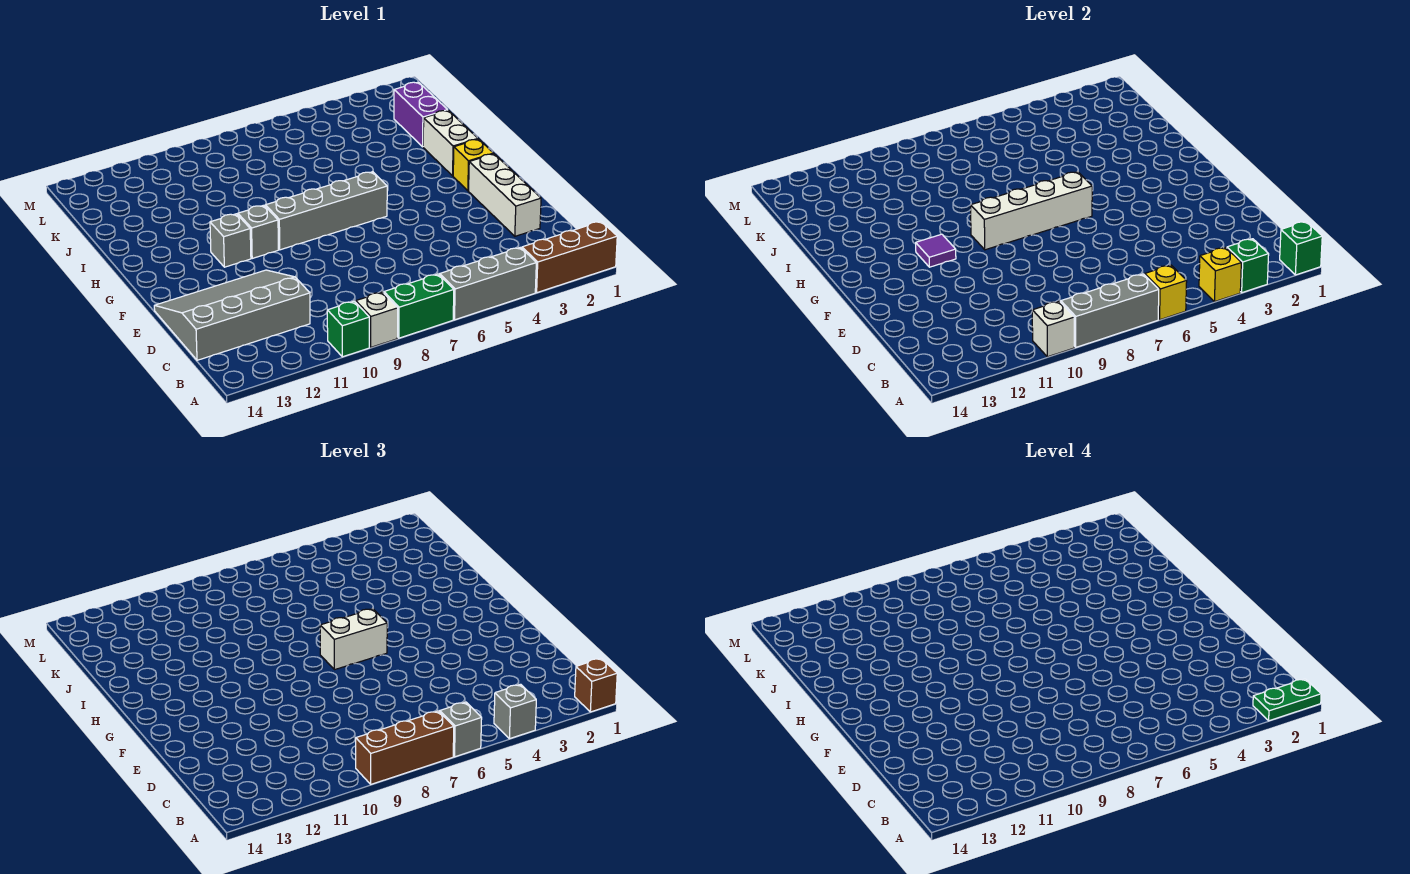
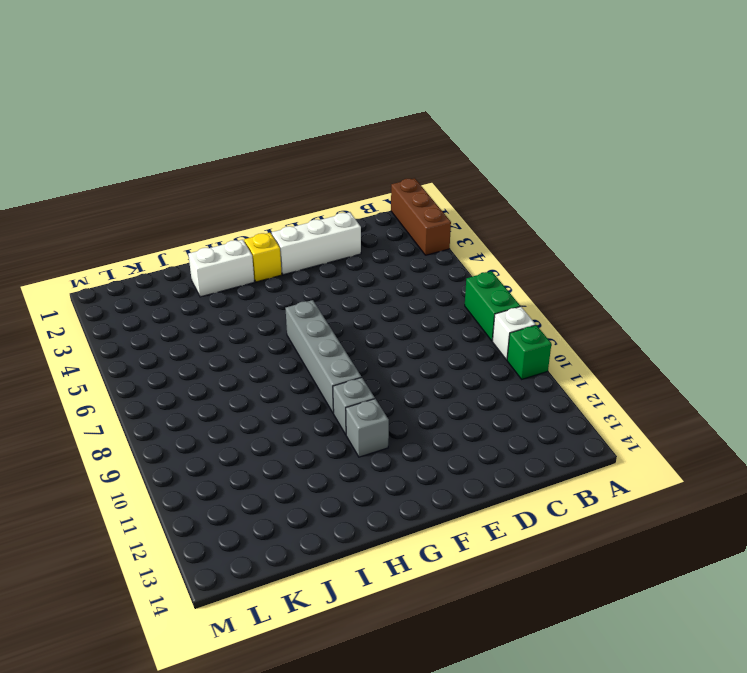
none -> grey 1x3 brick [440,247,536,320]
none -> grey 3x4 slope [154,270,310,360]
none -> purple 1x2 brick [394,82,448,147]

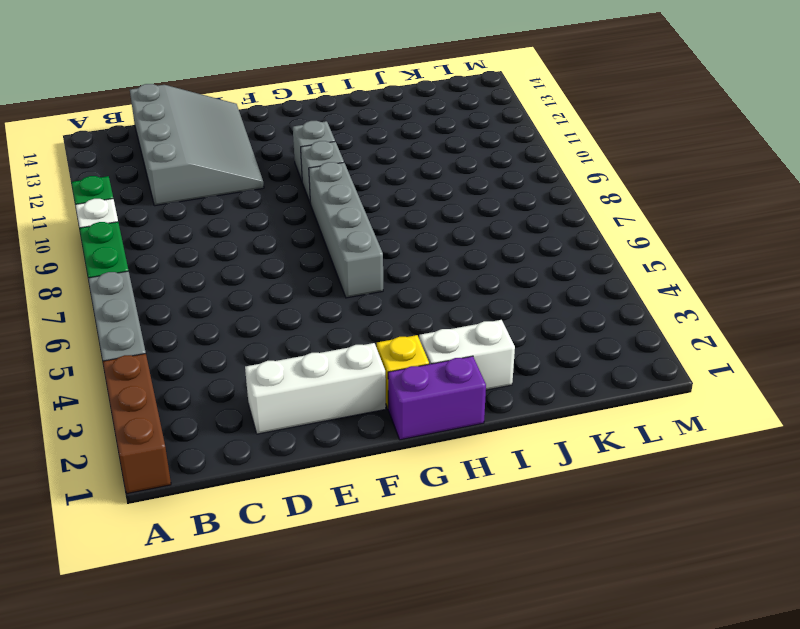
purple 1x2 brick [388,356,486,440] -> purple 1x2 brick moved to [394,82,448,147]
none -> green 1x1 brick [1280,221,1322,275]
none -> green 1x1 brick [1227,239,1269,293]
none -> yellow 1x1 brick [1199,247,1241,302]

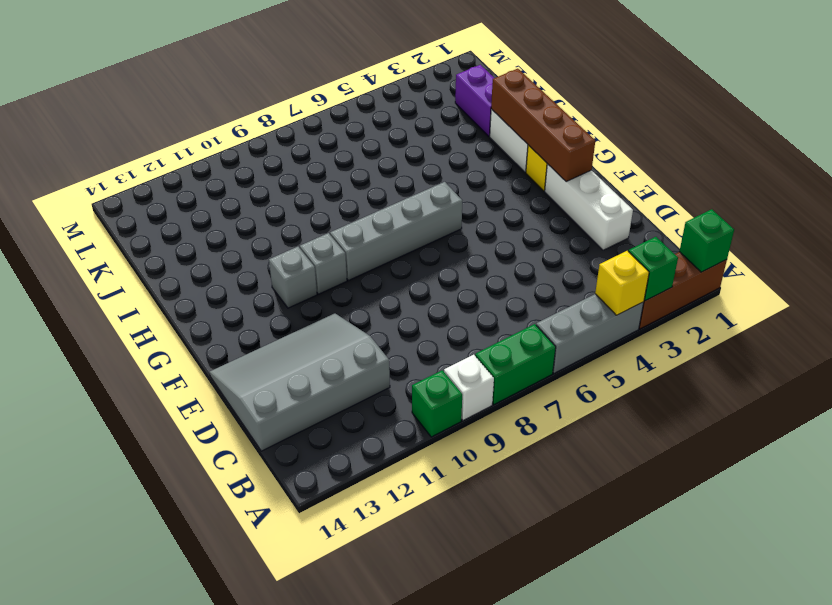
brown 1x4 brick [491,69,595,181] -> none
none -> yellow 1x1 brick [1145,265,1187,320]
none -> grey 1x3 brick [1061,274,1159,347]
none -> white 1x1 brick [1032,301,1074,357]

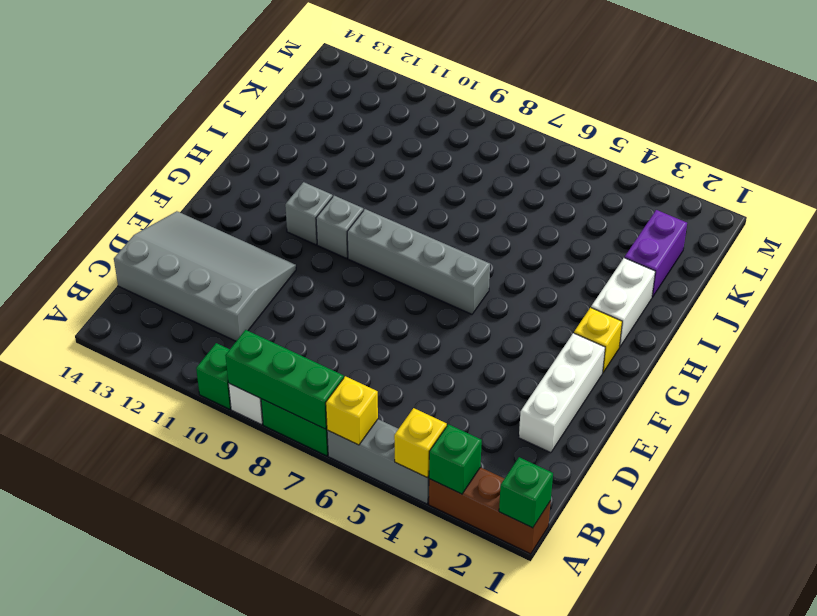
green 1x3 brick [225,330,344,429] -> grey 1x3 brick [1061,274,1159,347]
none -> white 1x1 brick [1032,301,1074,357]
none -> white 1x4 brick [971,172,1092,250]
none -> purple 1x1 tile [916,234,956,267]

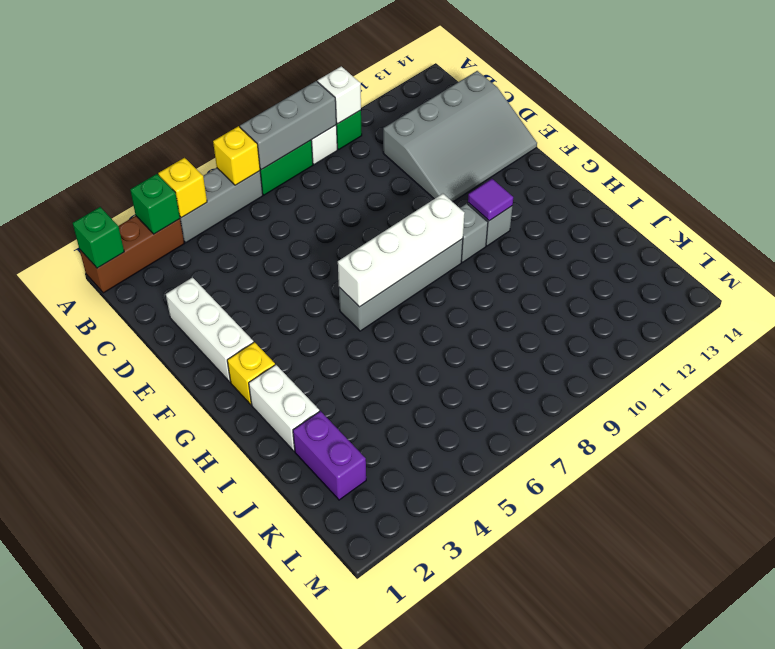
none -> brown 1x1 brick [575,658,617,712]
none -> grey 1x1 brick [494,684,536,739]
none -> grey 1x1 brick [440,702,482,757]

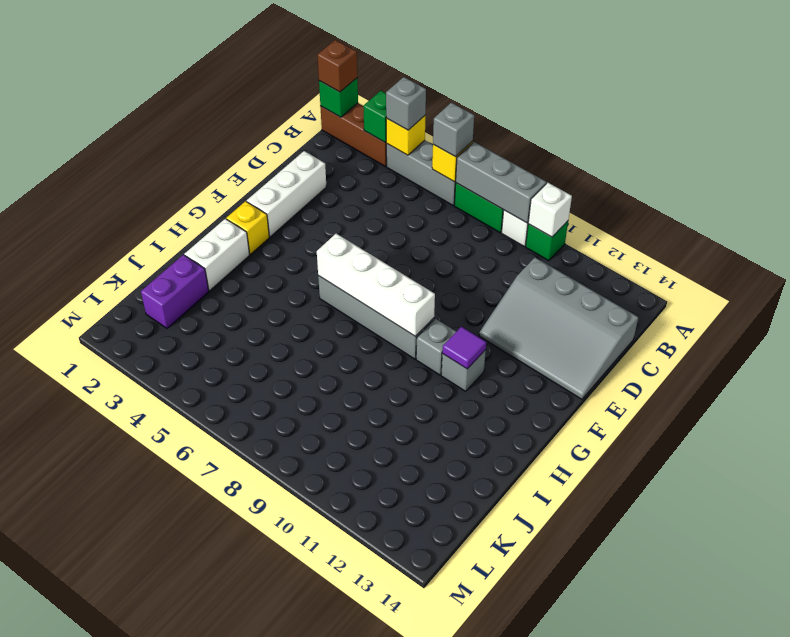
none -> brown 1x3 brick [356,711,454,784]
none -> white 1x2 brick [320,609,387,670]
none -> green 1x2 plate [1253,679,1321,721]

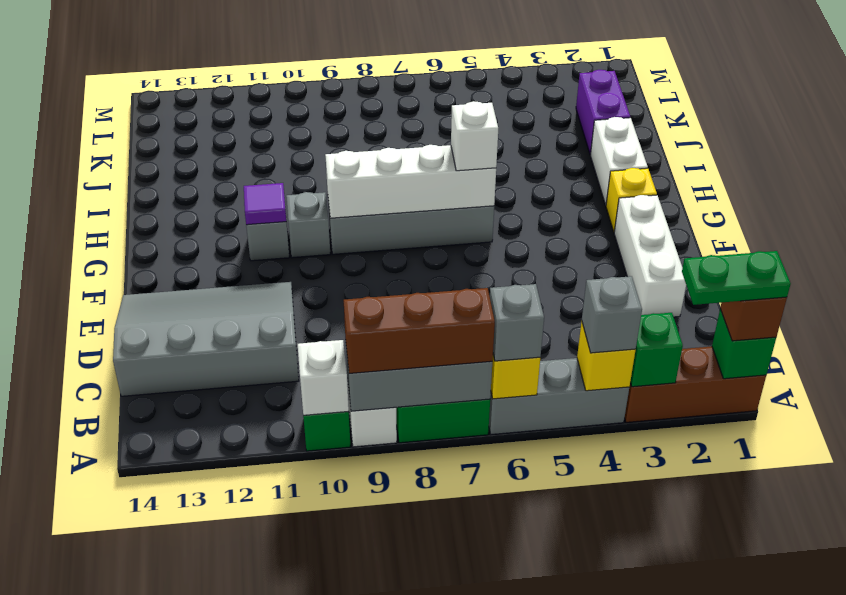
white 1x1 brick [451,101,498,171] -> white 1x2 brick [320,609,387,670]

